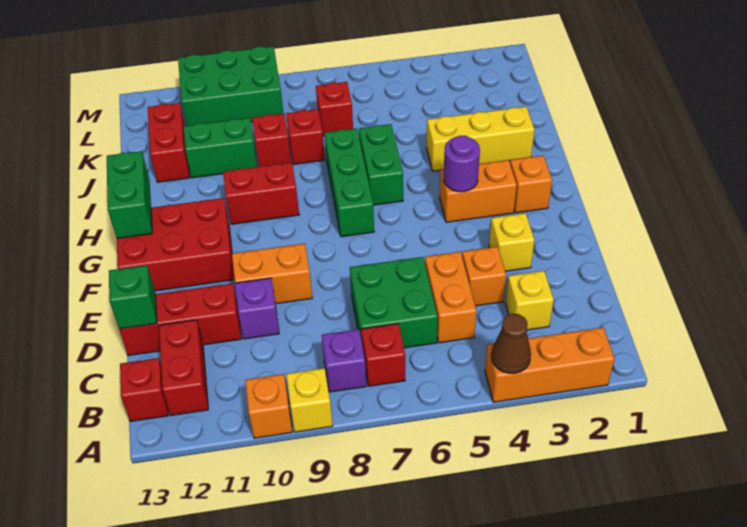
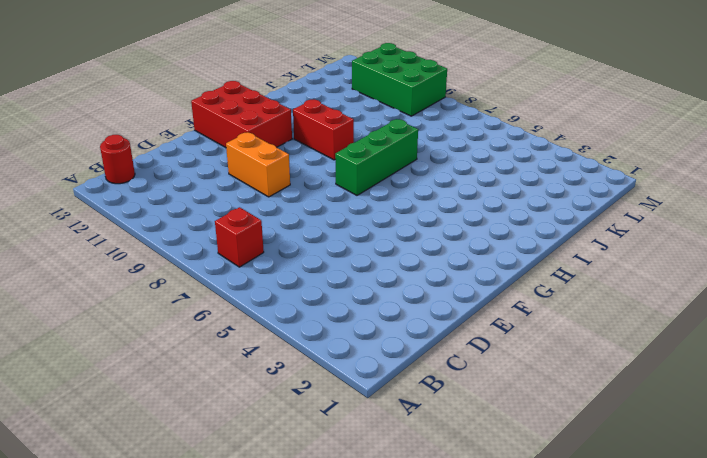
red 1x1 round brick [100,135,135,184] -> red 1x1 brick [120,358,168,422]
none -> orange 1x3 brick [485,328,615,402]
none -> yellow 1x1 brick [286,368,333,432]
none -> orange 1x1 brick [245,374,292,438]
none -> purple 1x1 brick [322,329,366,392]

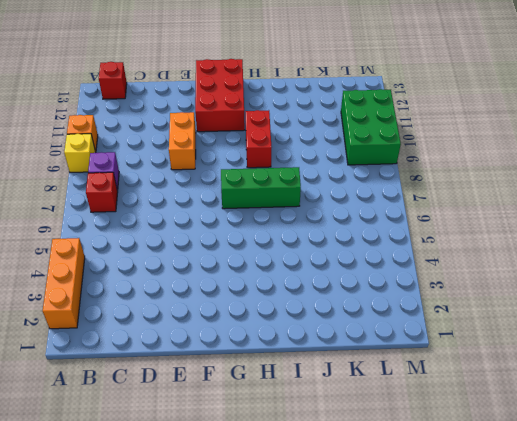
none -> red 1x2 brick [159,320,208,415]
none -> yellow 1x1 brick [505,271,554,330]
none -> orange 1x2 brick [425,252,476,343]
none -> green 2x2 brick [350,257,438,348]

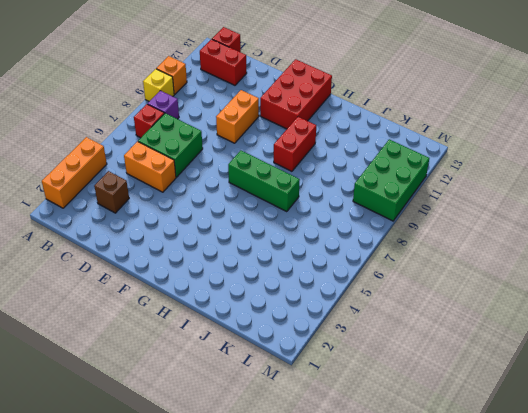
brown 1x1 brick [94,171,129,213] -> yellow 1x1 brick [505,271,554,330]
none -> orange 1x1 brick [462,247,506,306]
none -> purple 1x1 brick [235,278,279,339]
none -> red 1x3 brick [119,283,241,356]
none -> yellow 1x1 brick [489,213,534,271]

